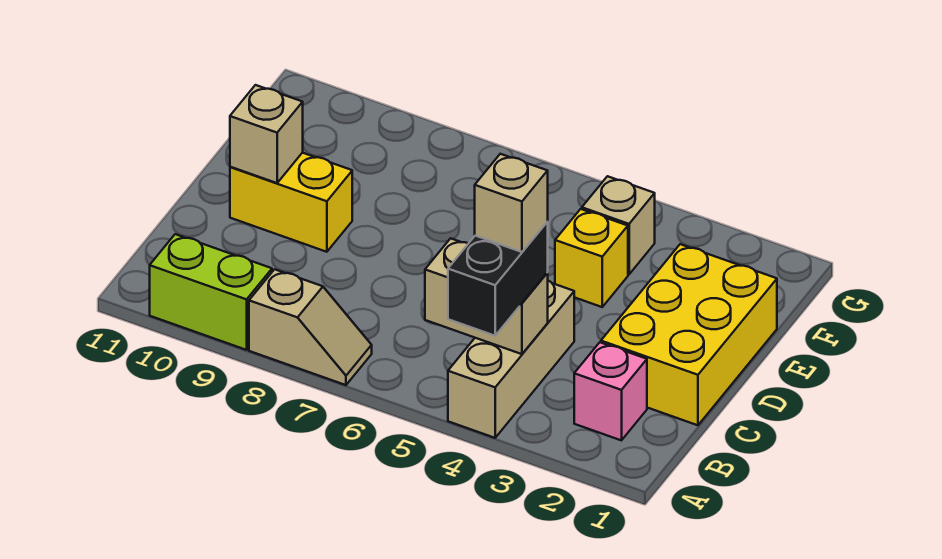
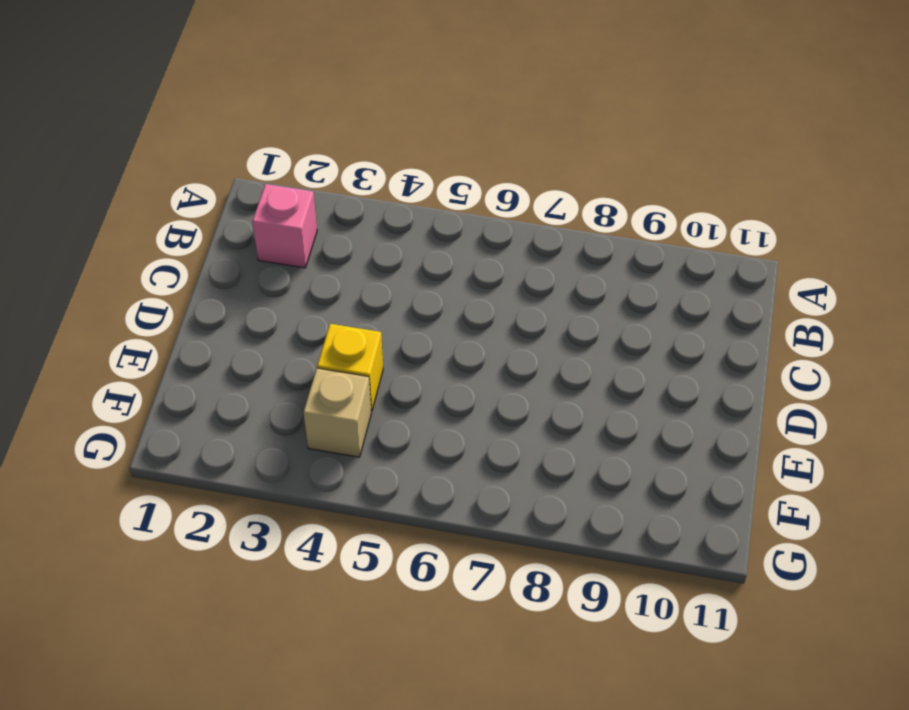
none -> tan 1x3 brick [448,281,574,438]
none -> tan 1x2 slope [249,269,372,385]
none -> lime 1x2 brick [150,234,272,350]

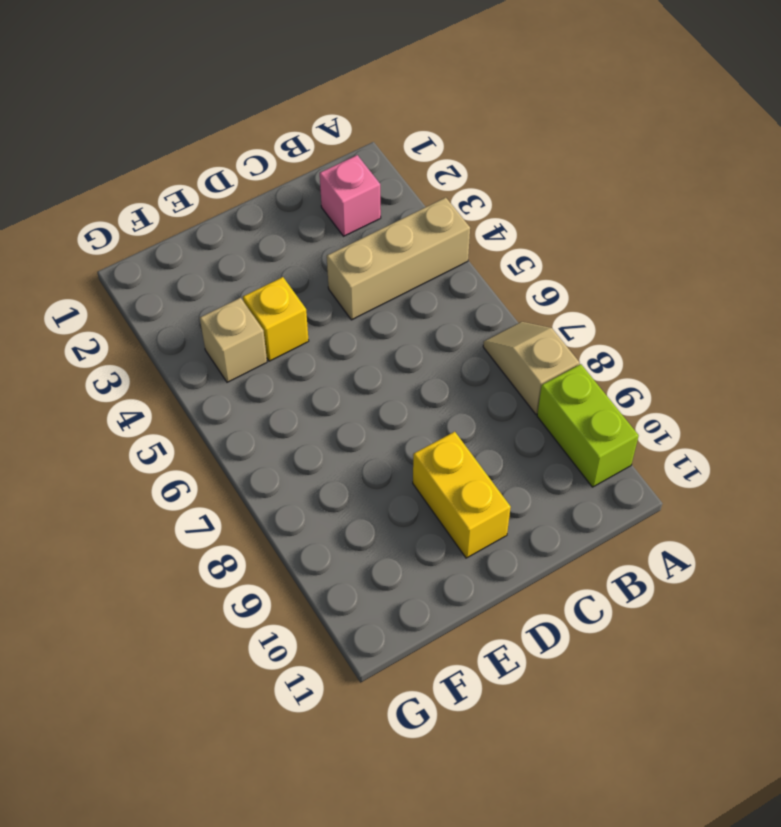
none -> yellow 2x3 brick [601,244,777,425]
none -> tan 1x2 brick [425,238,548,354]
none -> tan 1x1 brick [230,85,303,183]

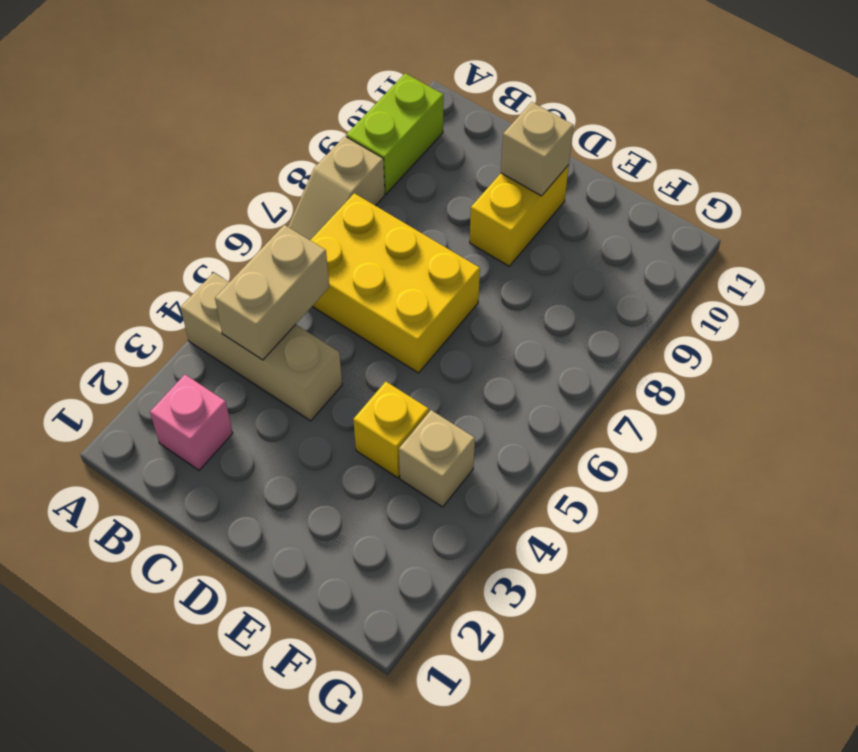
yellow 2x3 brick [310,193,480,373] -> yellow 2x3 brick moved to [601,244,777,425]
none -> black 1x2 brick [448,222,548,336]
none -> tan 1x1 brick [475,154,548,252]

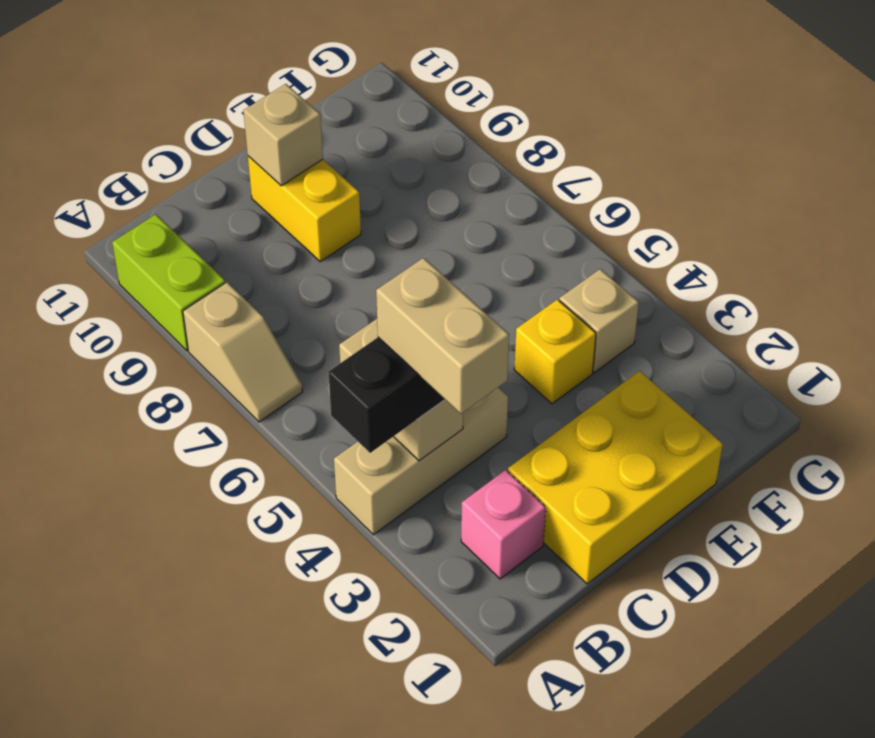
tan 1x2 brick [376,258,509,414] -> tan 1x1 brick [475,154,548,252]

